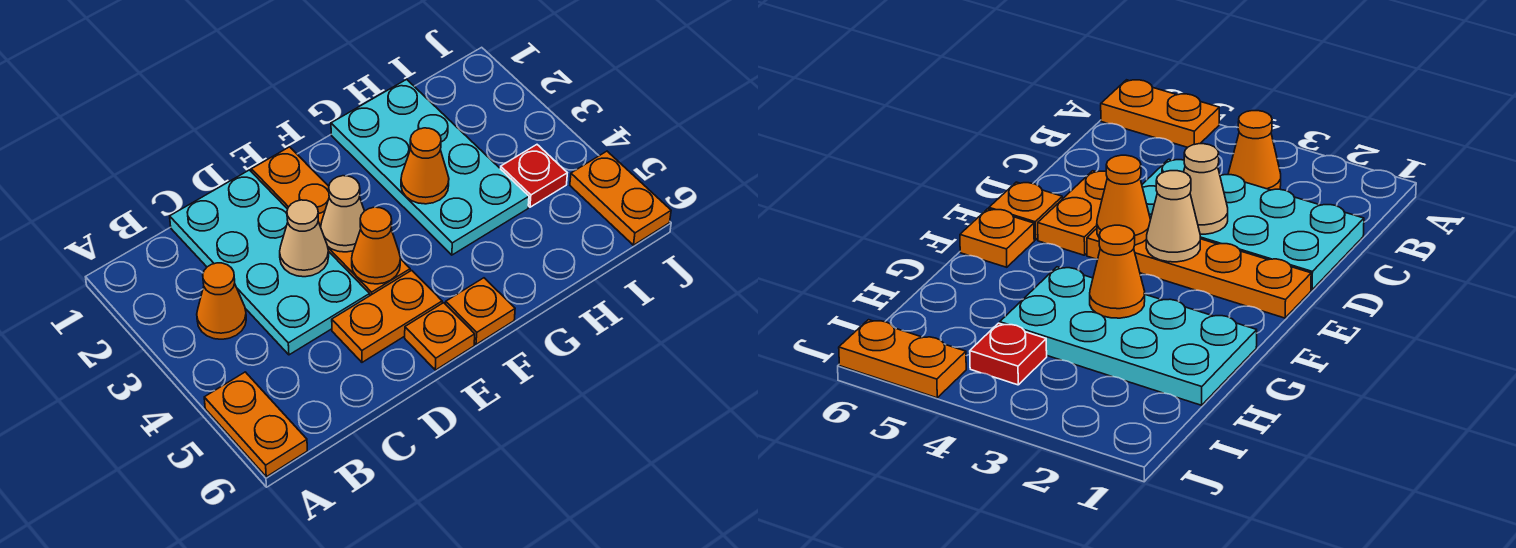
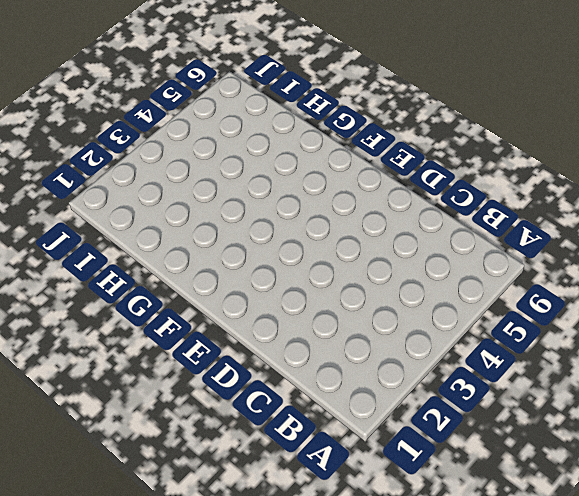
none -> orange 1x2 plate [204,372,307,477]
none -> orange 1x1 cone [197,263,246,339]
none -> cyan 2x4 plate [170,170,370,355]

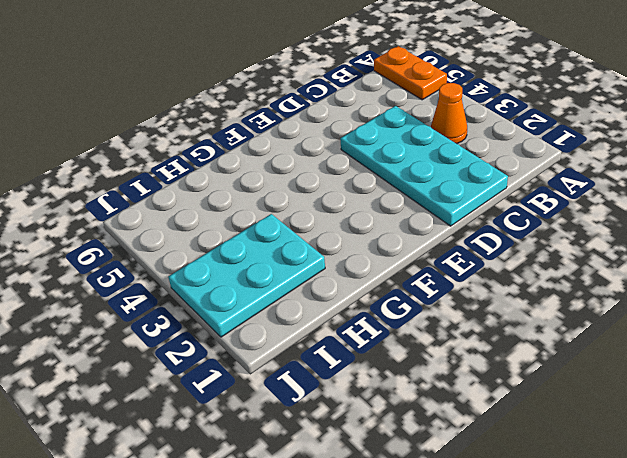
cyan 2x3 plate [168,214,325,337] -> cyan 2x4 plate [331,79,529,255]
none -> orange 1x2 plate [332,270,442,362]
none -> orange 1x4 plate [251,147,410,295]
none -> orange 1x1 plate [405,303,475,370]

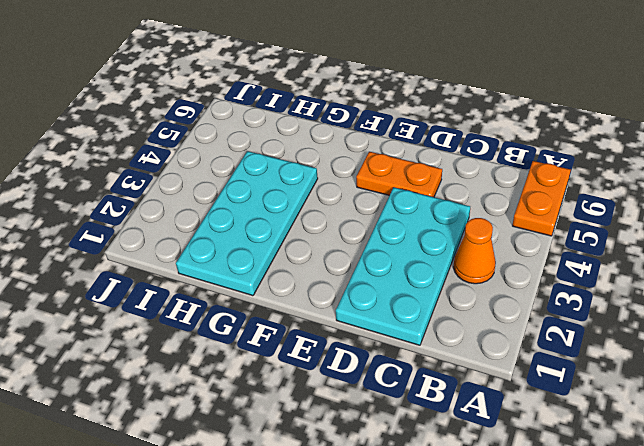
none -> orange 1x4 plate [251,147,410,295]
none -> orange 1x1 plate [405,303,475,370]
none -> orange 1x1 plate [446,278,515,344]

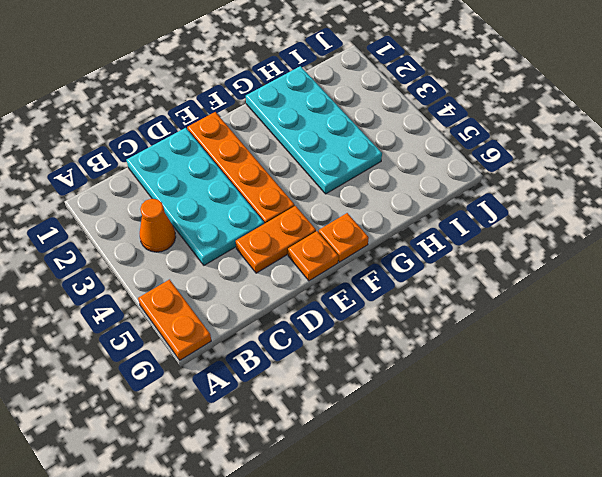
none -> red 1x1 plate [501,145,567,207]
none -> orange 1x2 plate [570,151,671,245]
none -> tan 1x1 cone [280,200,329,277]

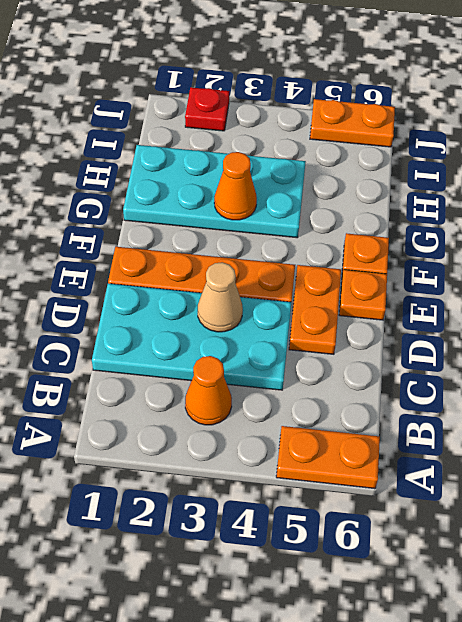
red 1x1 plate [185,87,229,131] -> red 1x1 plate moved to [501,145,567,207]
none -> tan 1x1 cone [321,176,364,252]
none -> orange 1x1 cone [352,207,400,284]

